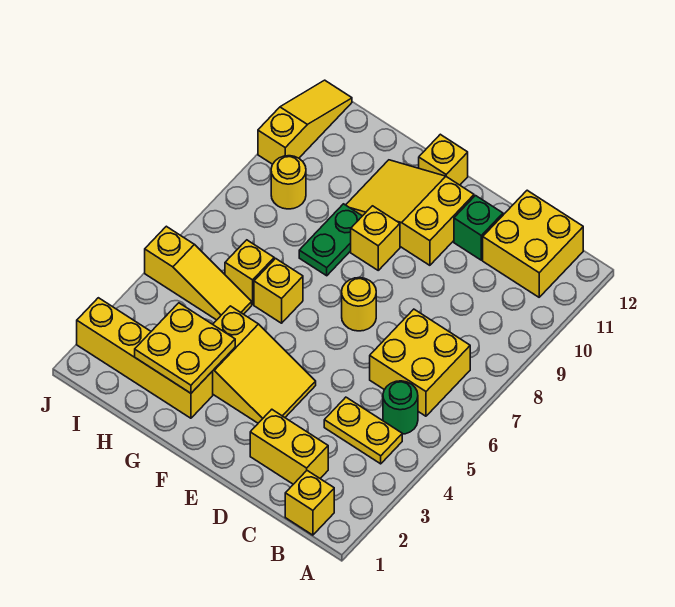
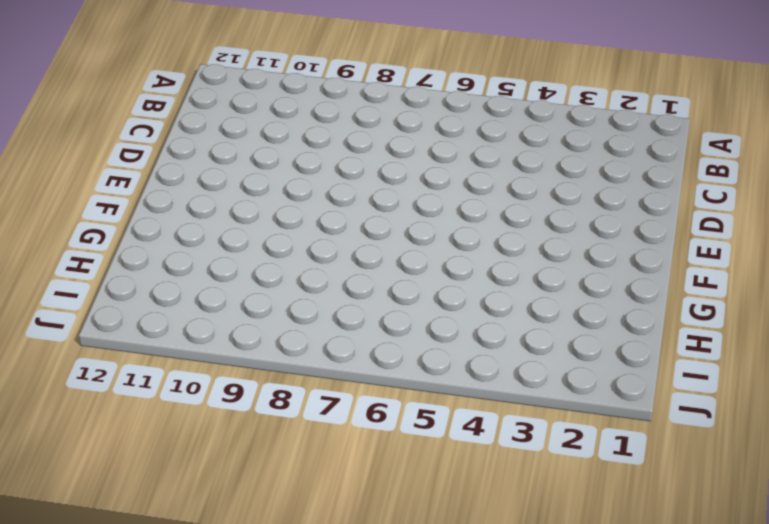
none -> yellow 1x1 brick [285,471,334,535]
none -> yellow 1x2 plate [324,397,402,464]
none -> green 1x1 round brick [383,381,418,434]

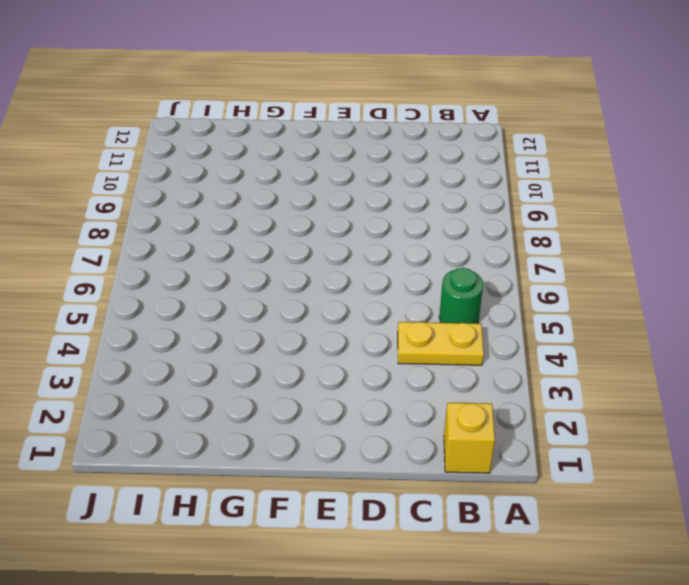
none -> yellow 2x2 brick [370,309,470,416]
none -> yellow 2x2 brick [483,190,583,297]
none -> yellow 1x2 brick [250,410,328,484]

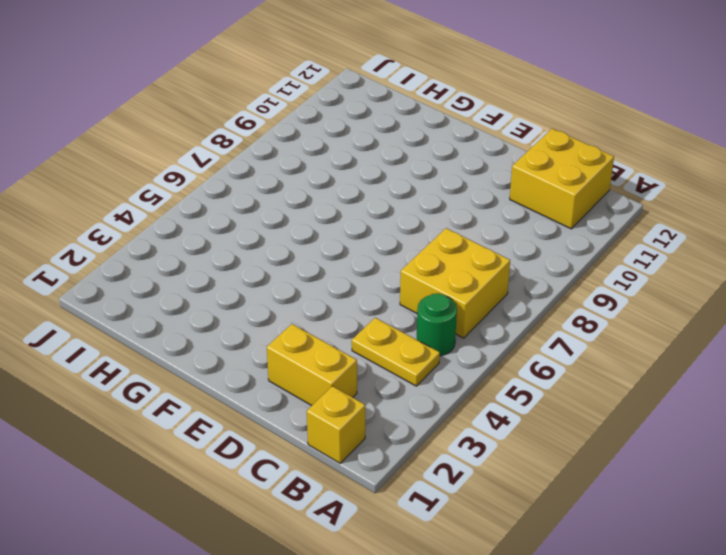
none -> green 1x1 brick [454,196,503,260]
none -> yellow 2x3 slope [213,306,316,423]
none -> yellow 1x1 round brick [342,278,376,331]

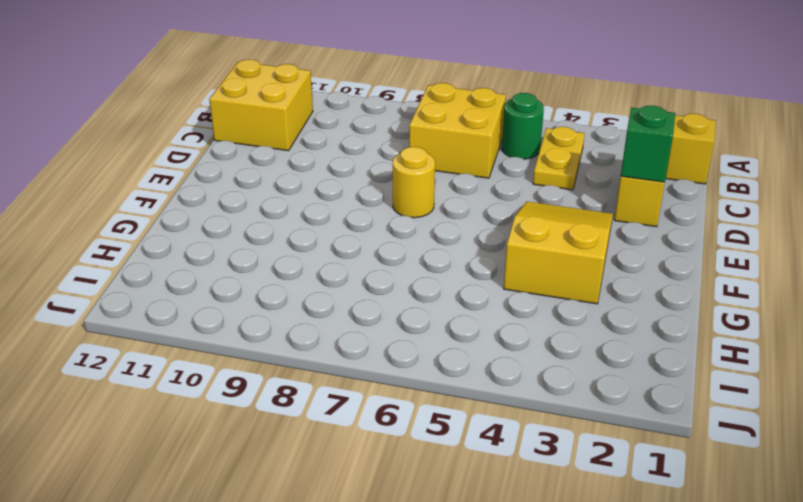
green 1x1 brick [621,106,675,182] -> green 1x1 brick moved to [454,196,503,260]
none -> yellow 2x3 slope [346,160,474,265]
none -> yellow 1x1 brick [351,206,400,270]
none -> yellow 1x1 brick [419,134,468,185]

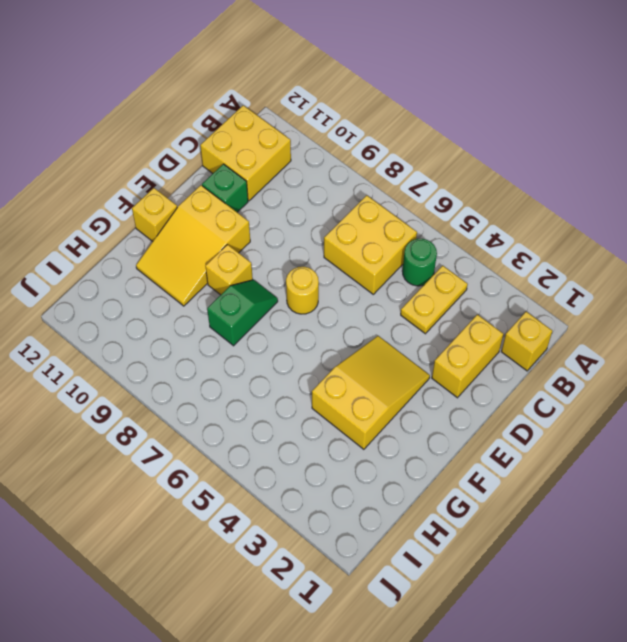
green 1x2 slope [207,280,278,346] -> green 1x2 plate [299,204,362,276]
none -> yellow 1x4 brick [77,298,213,418]
none -> yellow 1x1 brick [254,258,303,323]
none -> yellow 1x3 slope [145,226,252,320]

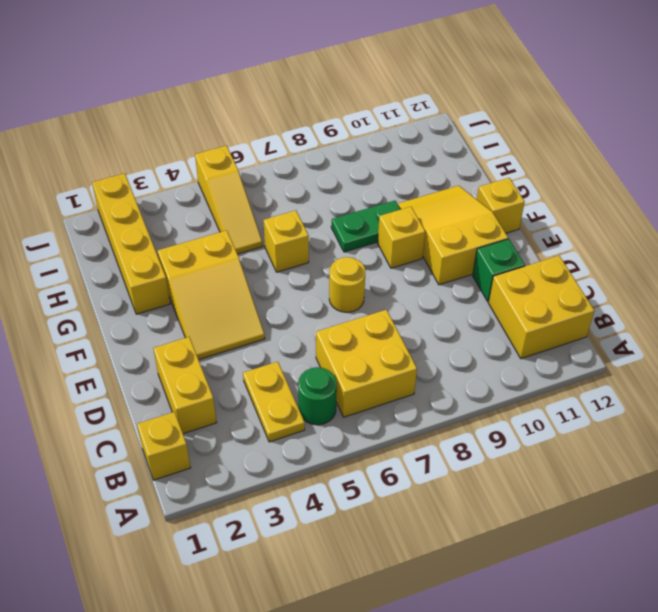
none -> yellow 1x1 brick [225,240,274,305]
none -> yellow 1x1 round brick [271,156,306,209]
none -> yellow 1x3 slope [258,80,352,164]

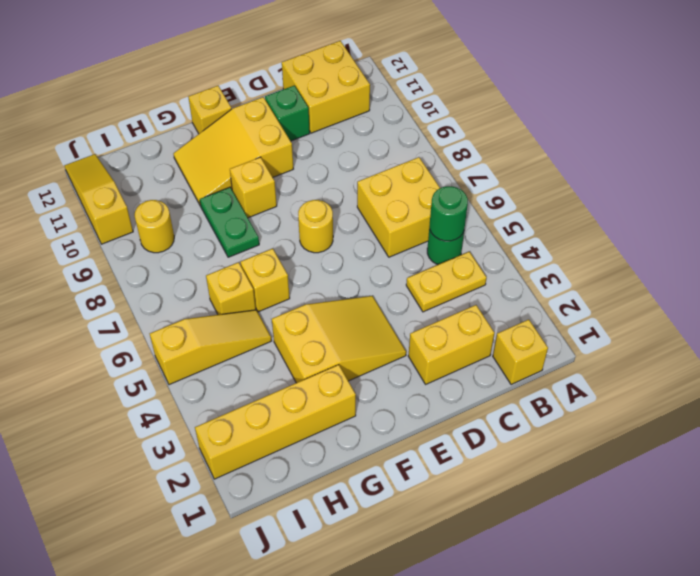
green 1x1 round brick [430,186,468,241] -> none
none -> yellow 2x2 plate [135,303,235,393]

